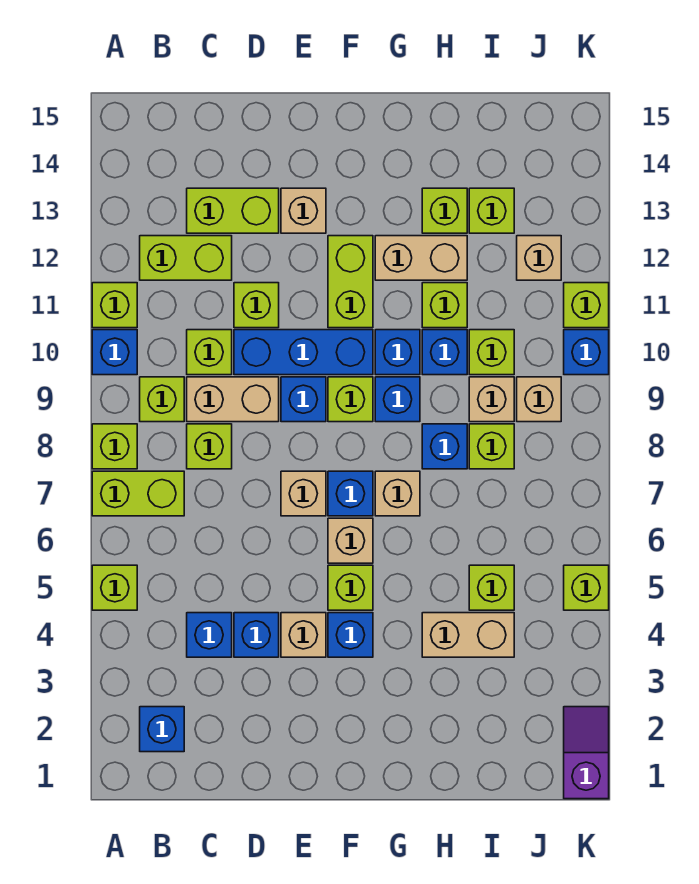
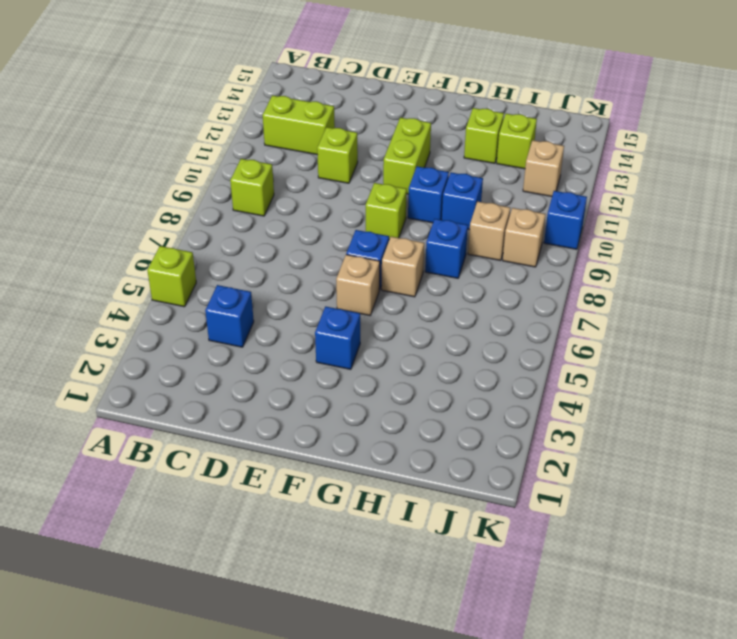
none -> lime 1x2 brick [92,471,184,516]
none -> lime 1x1 brick [92,424,137,469]
none -> blue 1x1 brick [92,330,137,375]
none -> lime 1x1 brick [92,283,137,328]

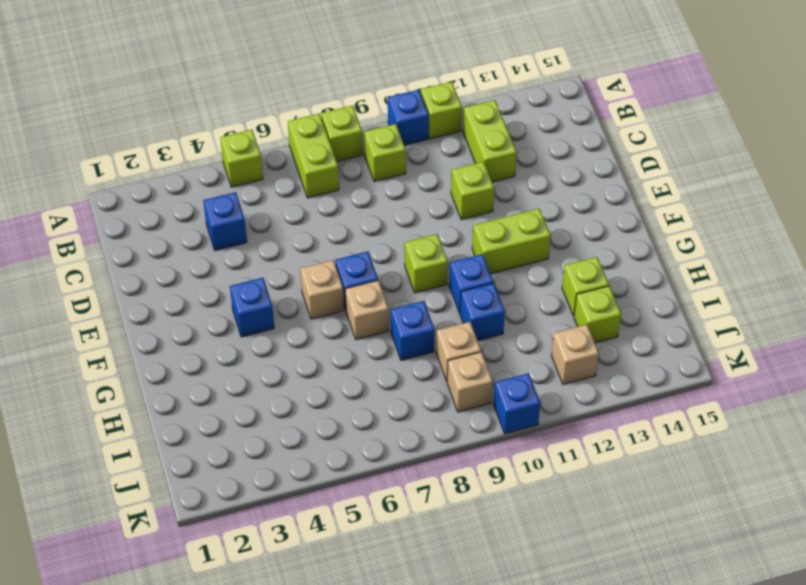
none -> blue 1x1 brick [140,707,184,752]
none -> lime 1x1 brick [187,424,232,469]
none -> tan 1x2 brick [187,377,279,422]
none -> lime 1x1 brick [187,330,232,375]

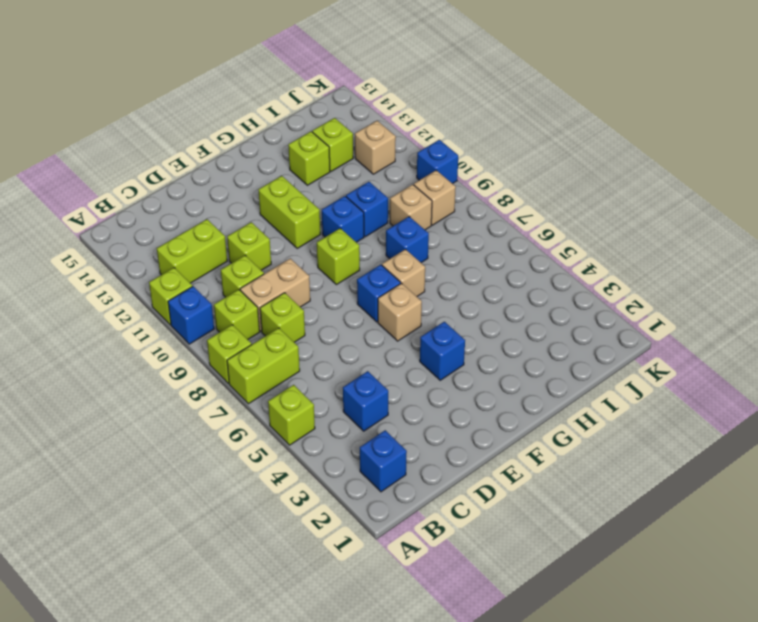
none -> lime 1x2 brick [187,188,279,233]
none -> blue 1x1 brick [234,613,279,657]
none -> blue 1x3 brick [234,330,373,375]
none -> tan 1x1 brick [281,613,326,657]

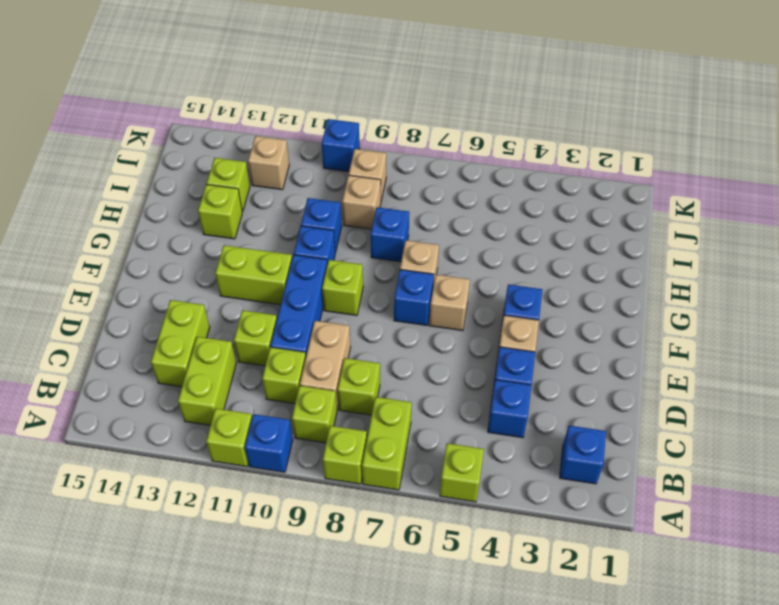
none -> tan 1x1 brick [281,471,326,516]
none -> blue 1x1 brick [281,377,326,422]
none -> tan 1x1 brick [281,188,326,233]
none -> lime 1x1 brick [328,565,373,610]

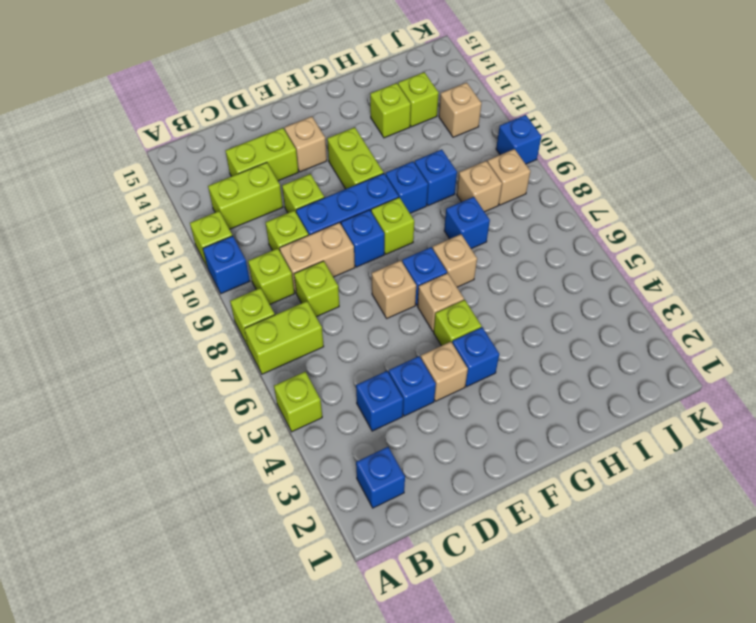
none -> blue 1x1 brick [375,377,420,422]
none -> tan 1x2 brick [375,236,467,280]
none -> tan 1x2 brick [422,613,514,657]
none -> lime 1x1 brick [422,283,467,328]

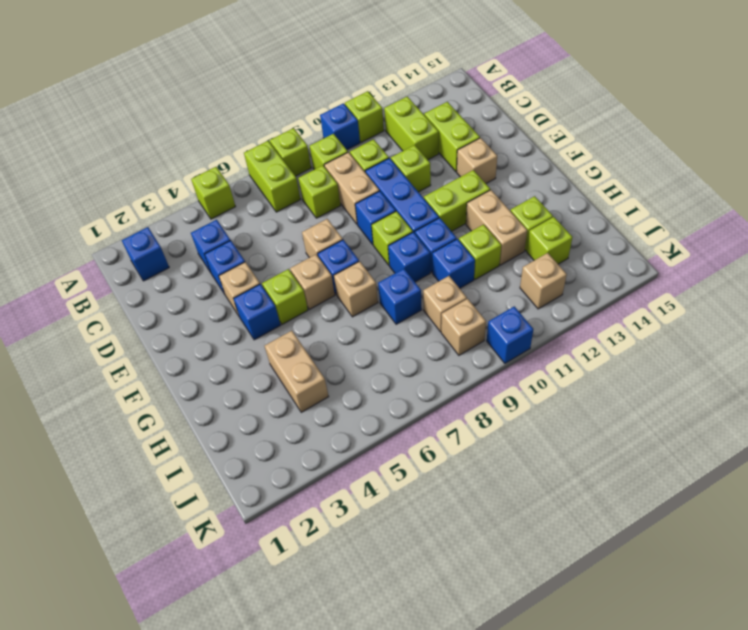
none -> lime 1x1 brick [469,565,514,610]
none -> lime 1x1 brick [469,424,514,469]
none -> lime 1x1 brick [469,330,514,375]
none -> purple 1x2 slope [564,707,609,799]

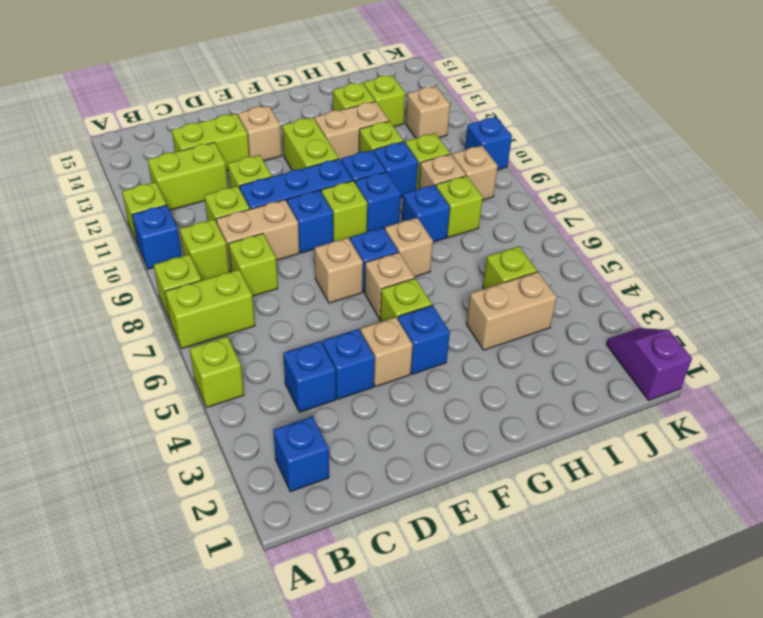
none -> lime 1x1 brick [564,565,609,610]
none -> lime 1x1 brick [564,283,609,328]

